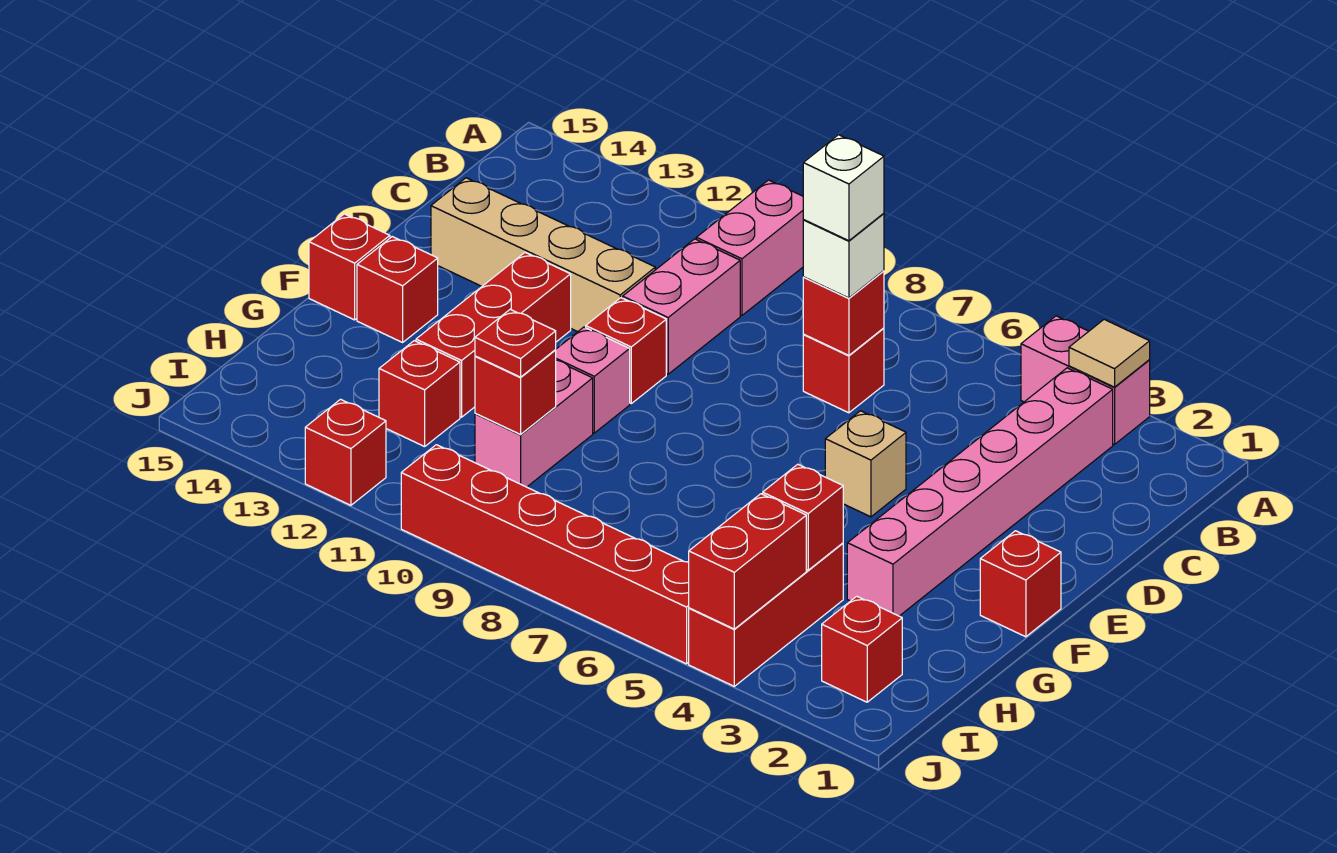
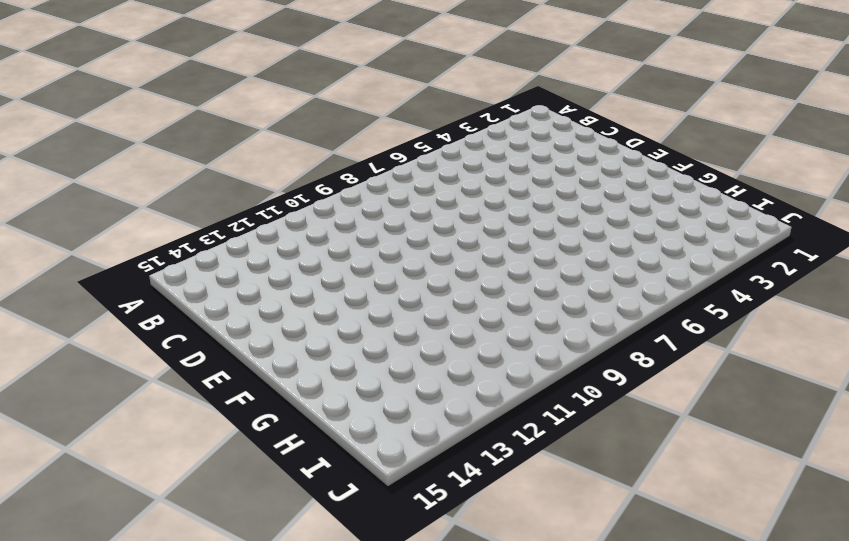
none -> pink 1x2 brick [1021,316,1150,445]
none -> pink 1x2 brick [696,180,804,315]
none -> pink 1x6 brick [847,368,1113,616]

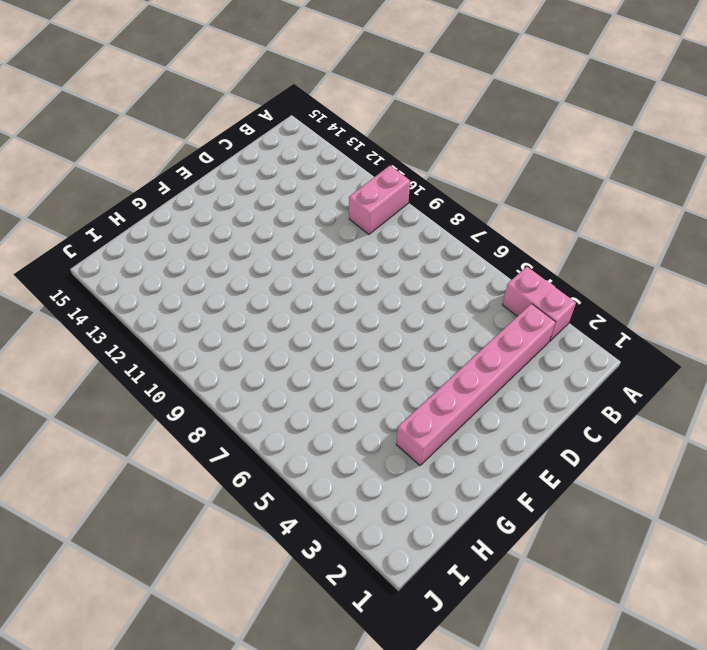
none -> red 1x1 brick [803,328,884,413]
none -> pink 1x2 brick [623,239,740,374]
none -> tan 1x4 brick [431,178,655,332]

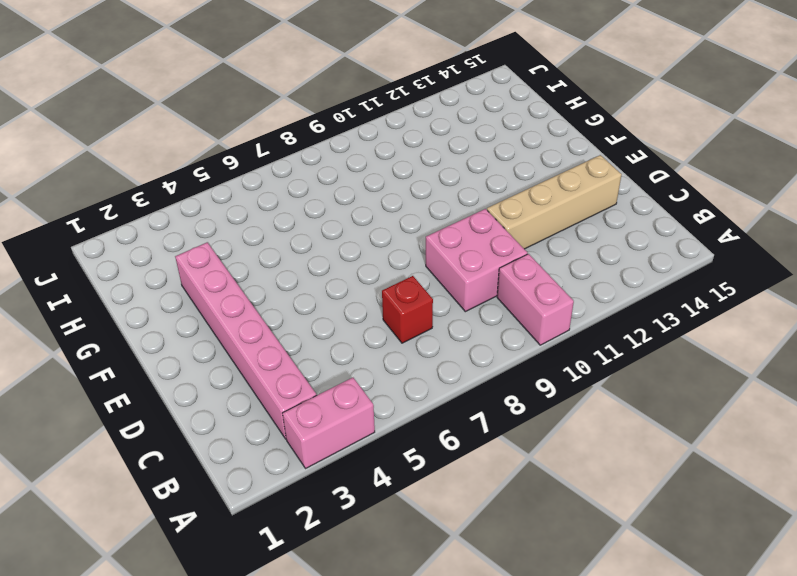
pink 2x2 brick [426,209,527,312] -> pink 1x2 brick [623,239,740,374]
none -> tan 1x1 brick [825,411,906,517]
none -> red 1x1 brick [586,298,666,403]
none -> red 1x3 brick [416,253,571,417]

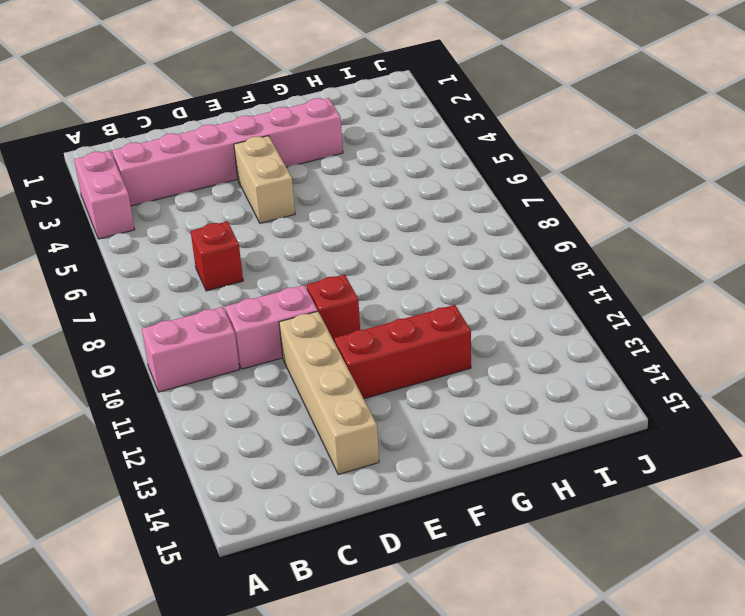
tan 1x2 brick [234,136,295,223] -> tan 1x1 brick [825,411,906,517]
none -> red 1x1 brick [980,531,1061,637]
none -> pink 1x1 brick [556,327,630,433]
none -> red 1x1 brick [357,237,438,342]

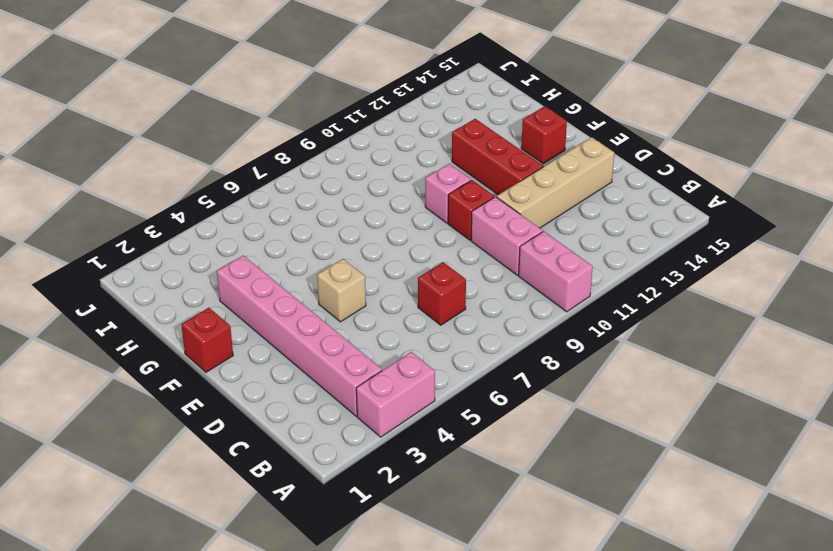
none -> red 1x1 brick [309,214,390,320]
none -> pink 1x2 brick [475,360,593,487]
none -> red 1x3 brick [689,543,843,686]

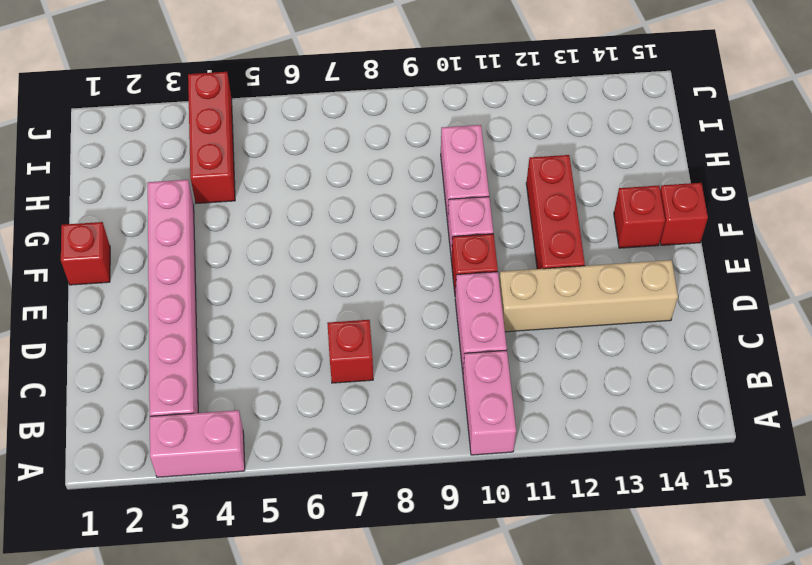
none -> tan 1x1 brick [825,411,906,517]
none -> red 1x1 brick [379,341,460,447]
none -> red 1x1 brick [822,596,902,702]

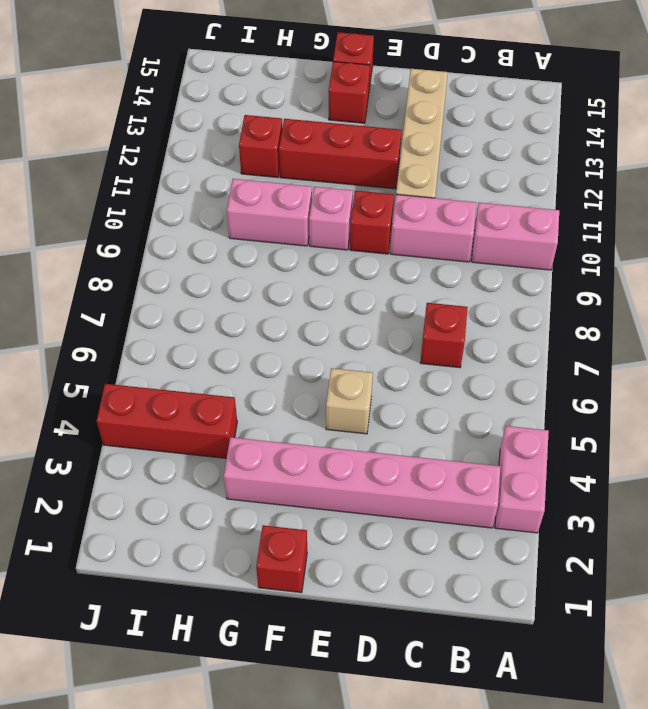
none -> red 1x1 brick [822,596,902,702]
none -> red 1x6 brick [401,445,689,664]
none -> red 1x1 brick [305,399,386,505]

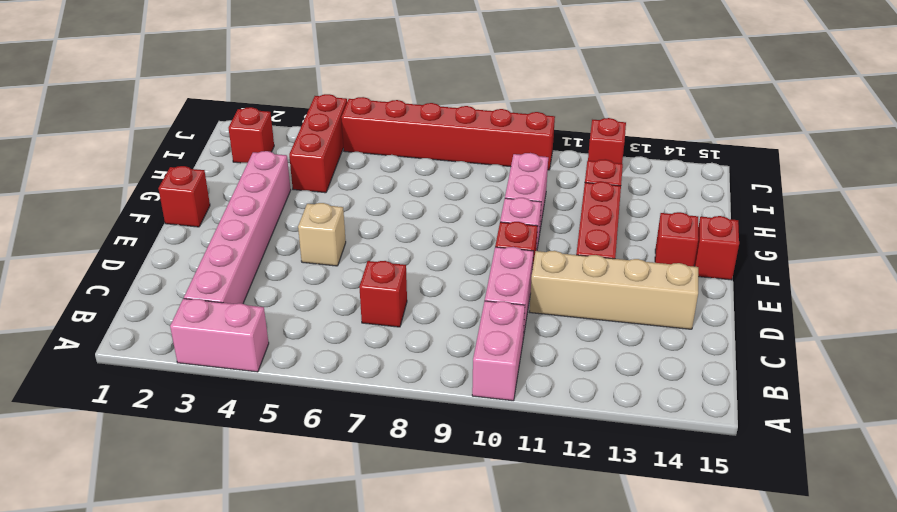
none -> tan 1x1 tile [1069,319,1150,387]
none -> red 1x1 brick [803,271,884,355]
none -> red 1x1 brick [763,464,843,570]

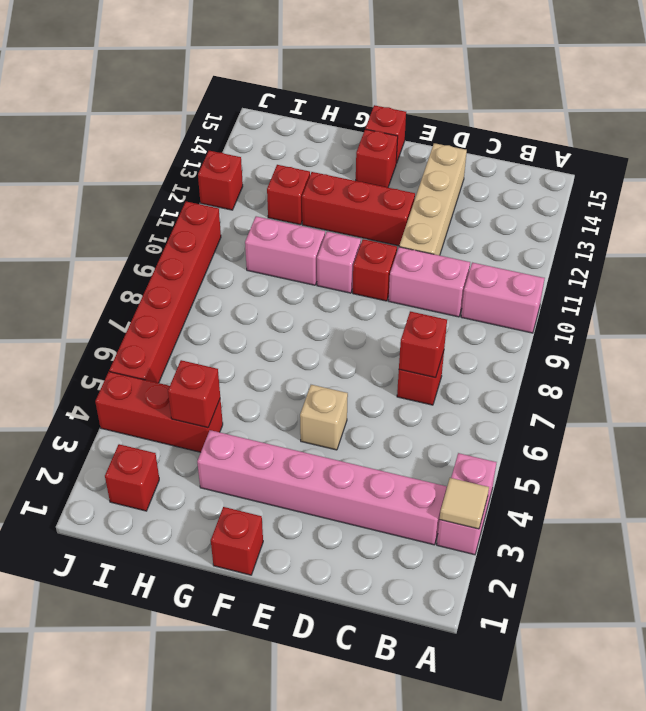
none -> red 1x1 brick [475,350,556,434]
none -> red 1x2 brick [689,494,806,629]
none -> white 1x1 brick [803,213,884,298]

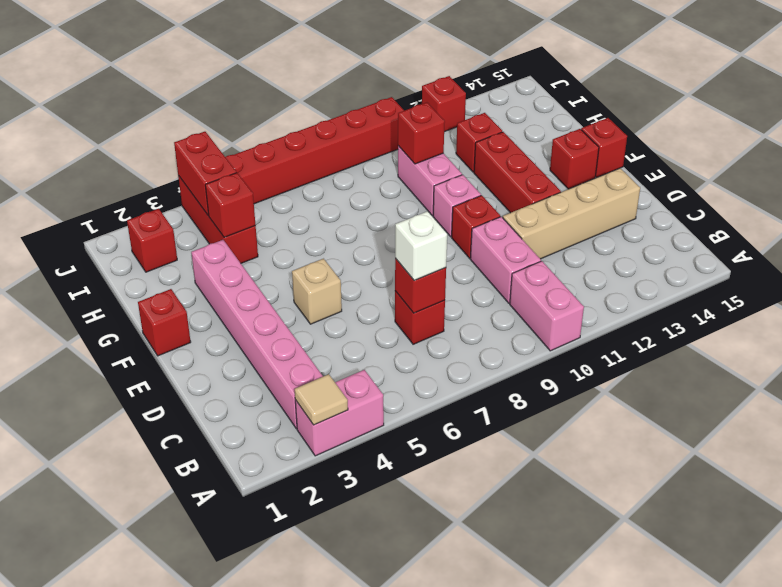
none -> red 1x1 plate [475,309,556,377]
none -> white 1x1 brick [803,135,884,241]

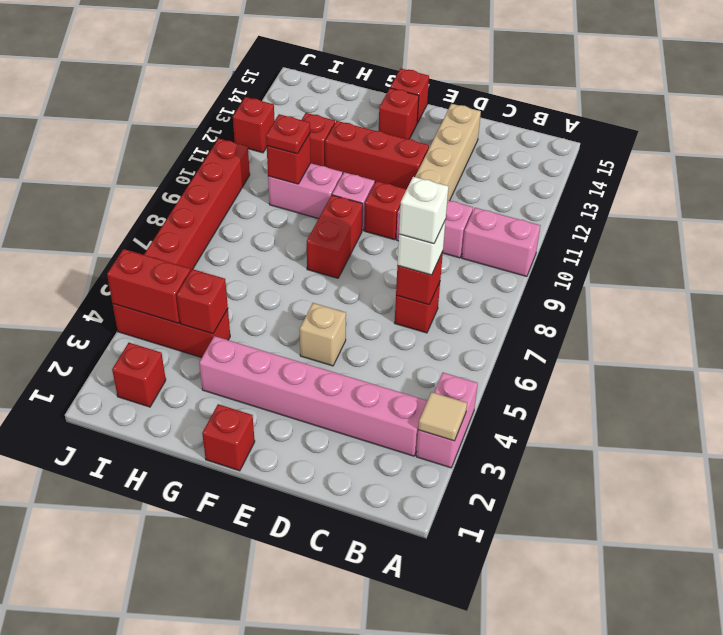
red 1x2 brick [307,195,363,278] -> none

